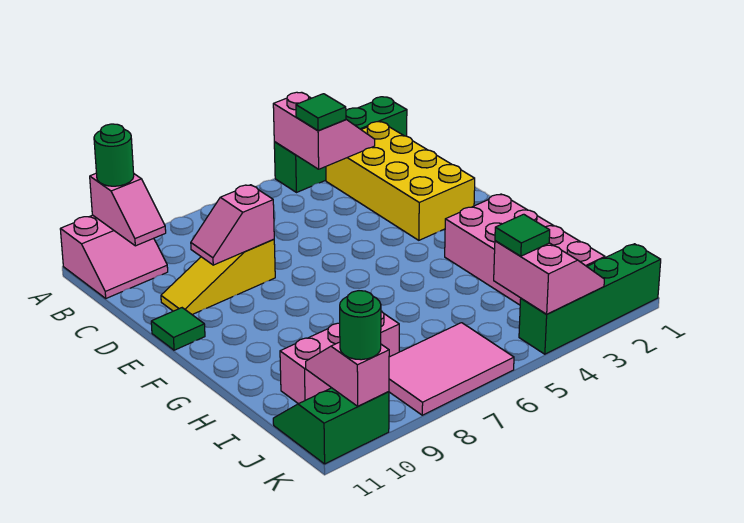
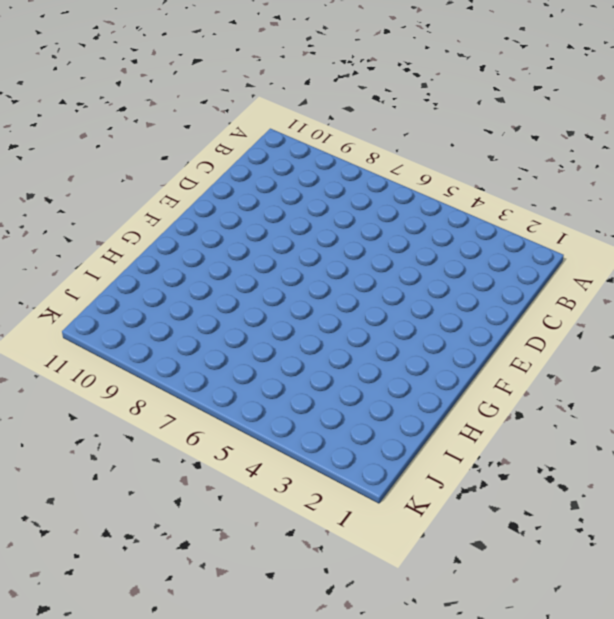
none -> green 1x4 brick [274,97,407,193]
none -> pink 2x2 slope [60,215,168,298]
none -> yellow 2x4 brick [326,122,475,240]

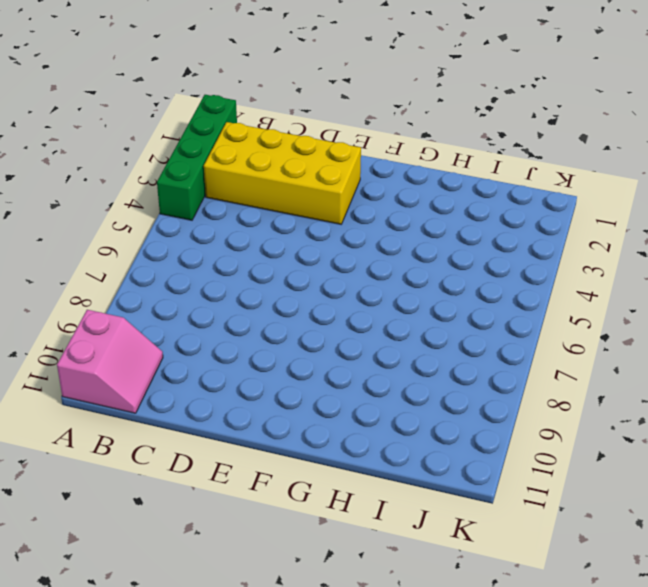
none -> yellow 1x3 slope [161,239,275,314]
none -> green 1x1 tile [151,308,205,350]
none -> pink 2x4 brick [445,194,605,305]

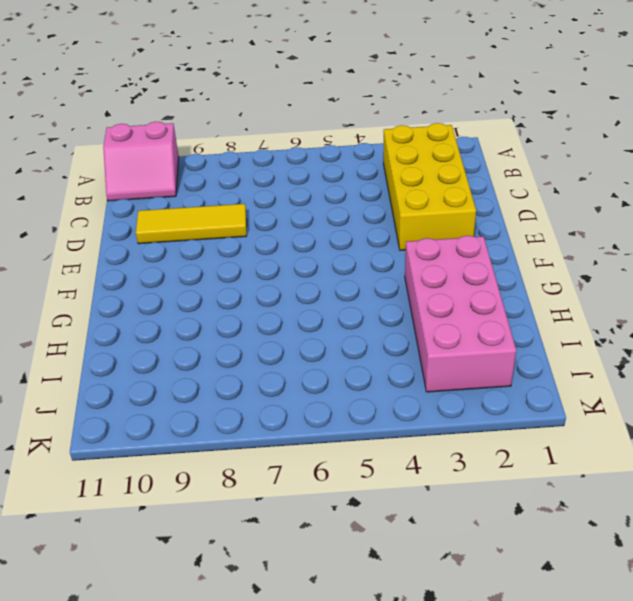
yellow 1x3 tile [136,204,247,244] -> yellow 1x3 slope [161,239,275,314]
none -> green 1x4 brick [274,97,407,193]
none -> green 1x1 tile [151,308,205,350]
none -> pink 1x3 brick [280,311,399,404]

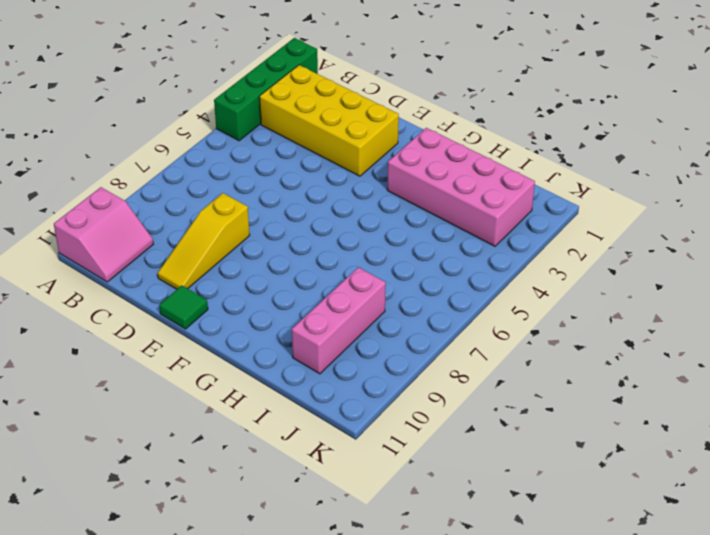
none -> pink 2x3 tile [389,323,514,415]
none -> green 2x2 slope [273,388,389,464]
none -> green 1x4 brick [519,244,661,354]

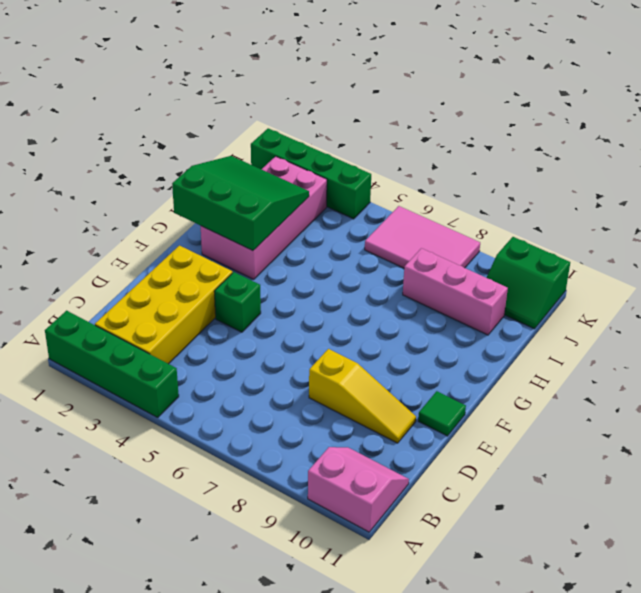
green 1x1 brick [214,272,261,332] -> none
green 3x3 slope [172,156,309,251] -> none
none -> pink 2x2 slope [273,92,375,169]
none -> pink 1x2 slope [90,173,166,246]
none -> pink 1x2 slope [191,185,274,265]

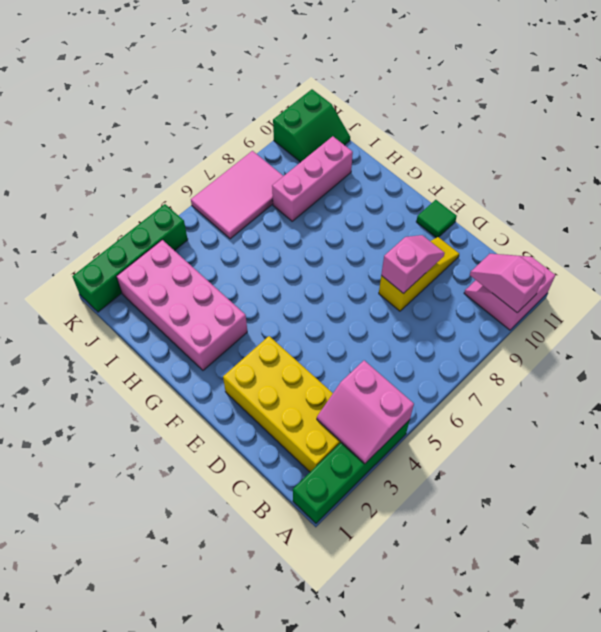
none -> pink 2x2 slope [494,241,604,314]
none -> pink 1x2 slope [306,342,389,406]
none -> green 1x1 round brick [94,124,134,186]

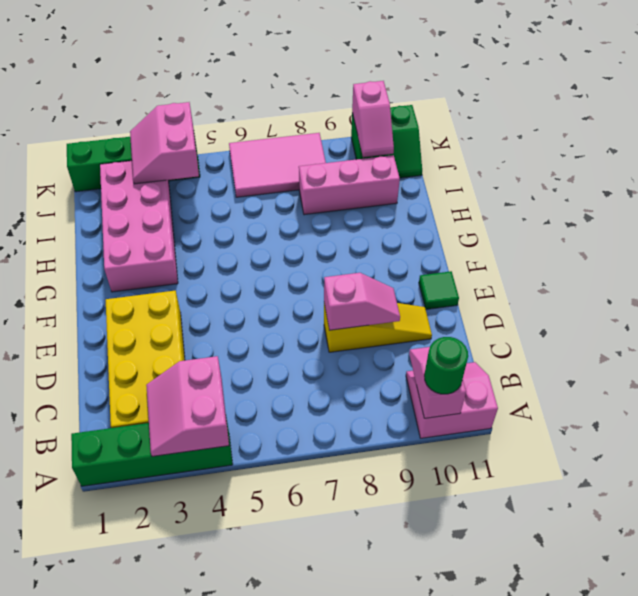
none -> green 1x1 tile [296,94,346,131]
none -> green 1x1 tile [495,214,550,256]
none -> green 1x1 round brick [340,291,381,360]

